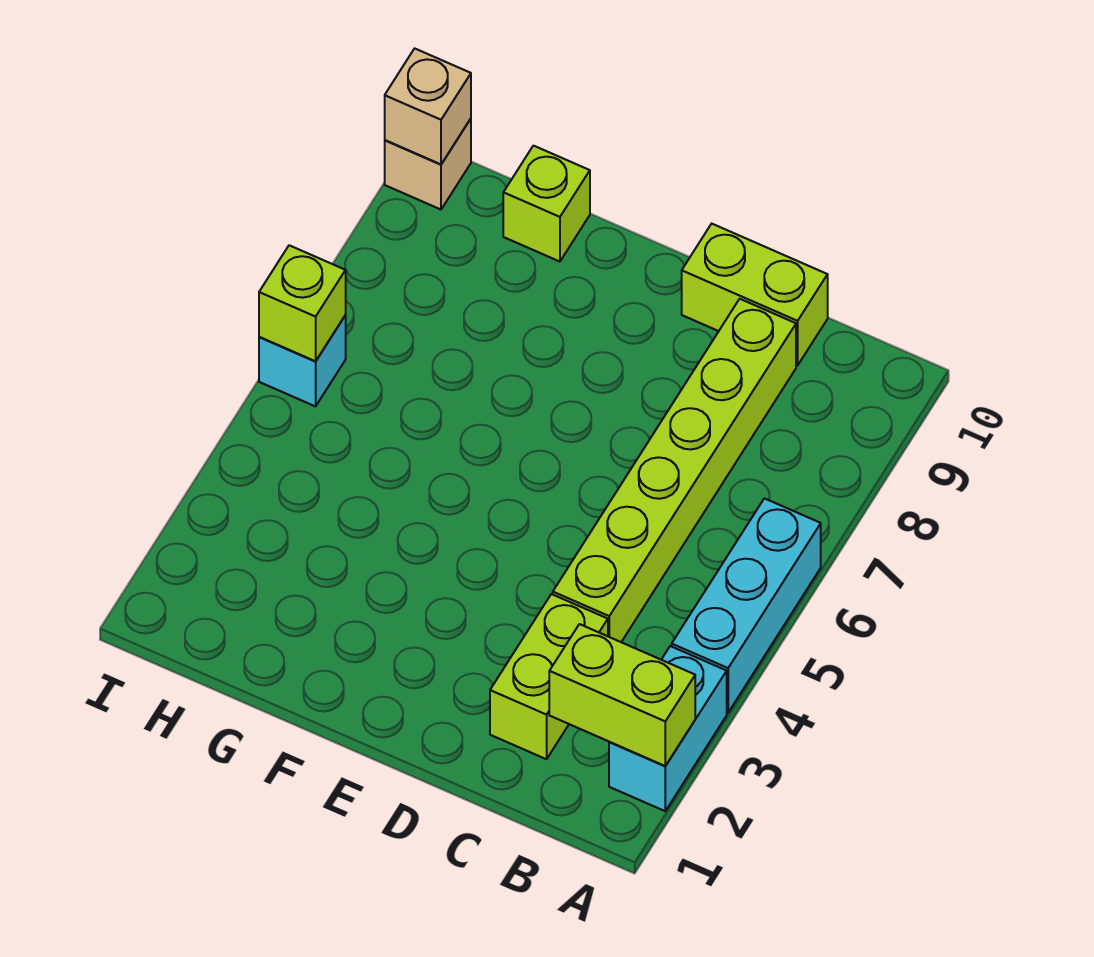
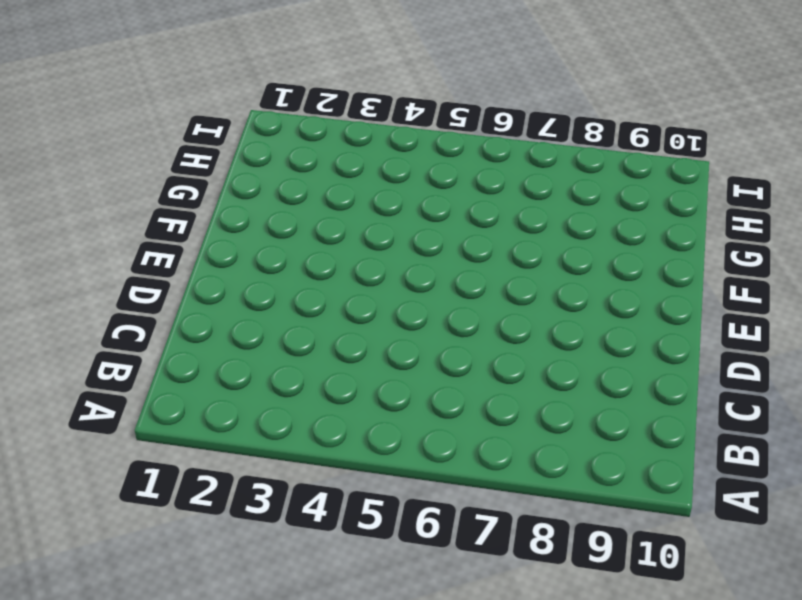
none -> cyan 1x2 brick [609,646,727,811]
none -> cyan 1x3 brick [672,498,821,713]

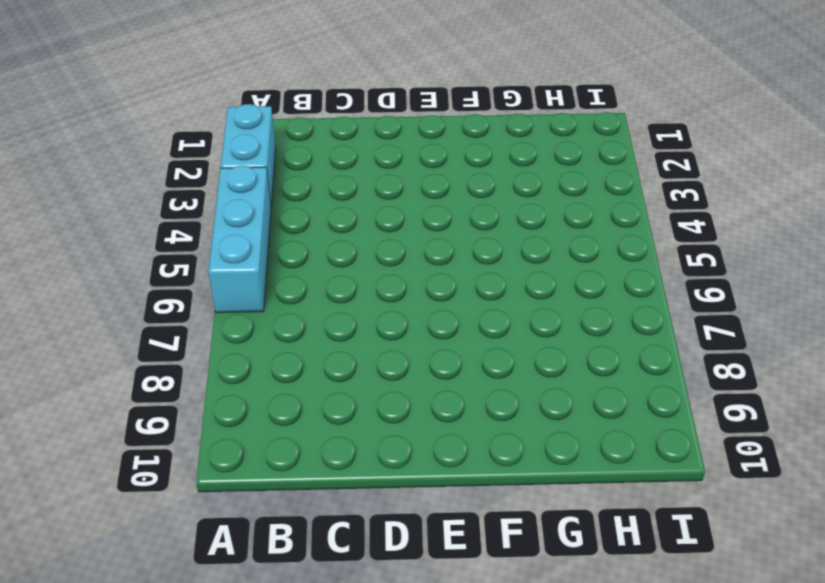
none -> lime 1x2 brick [490,594,608,759]
none -> lime 1x6 brick [553,299,796,642]

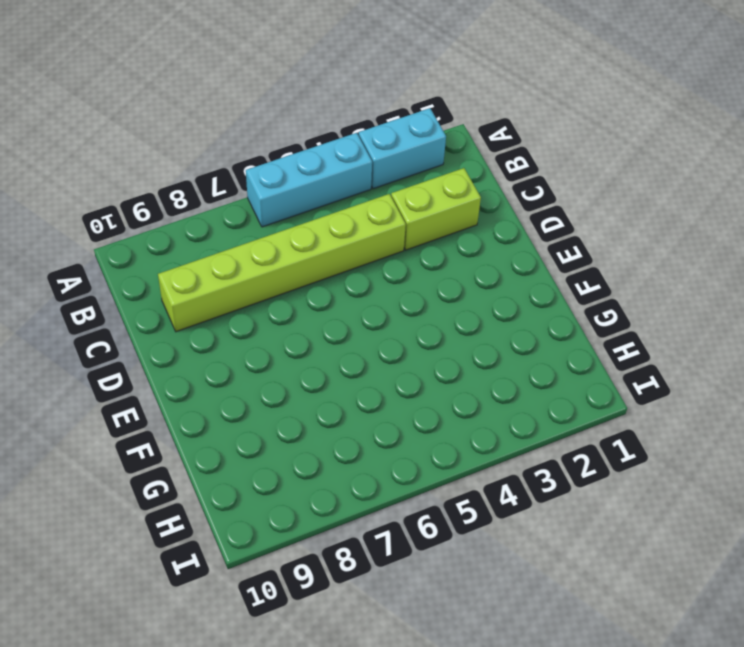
none -> lime 1x2 brick [682,224,828,366]
none -> lime 1x1 brick [503,146,590,262]

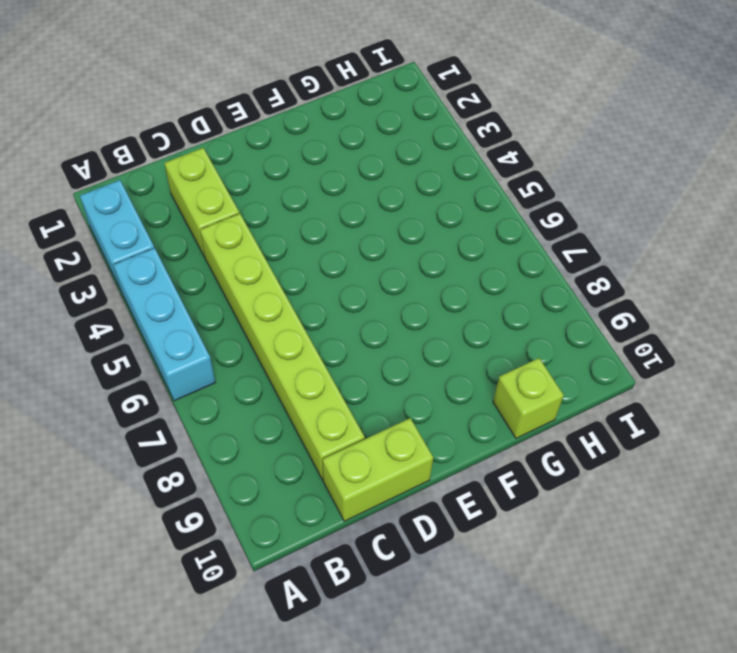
none -> cyan 1x1 brick [259,315,346,406]
none -> tan 1x1 brick [385,119,471,209]

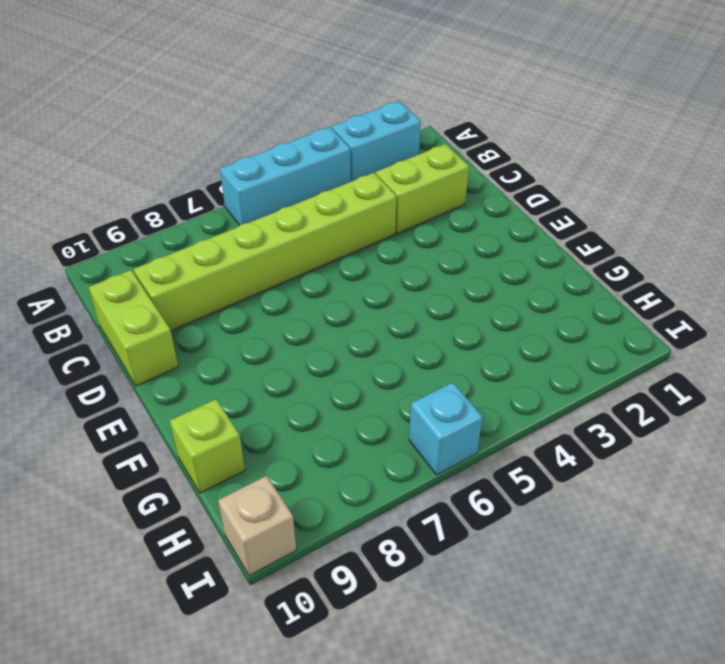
none -> lime 1x2 brick [549,624,695,766]
none -> lime 1x1 brick [259,245,346,361]

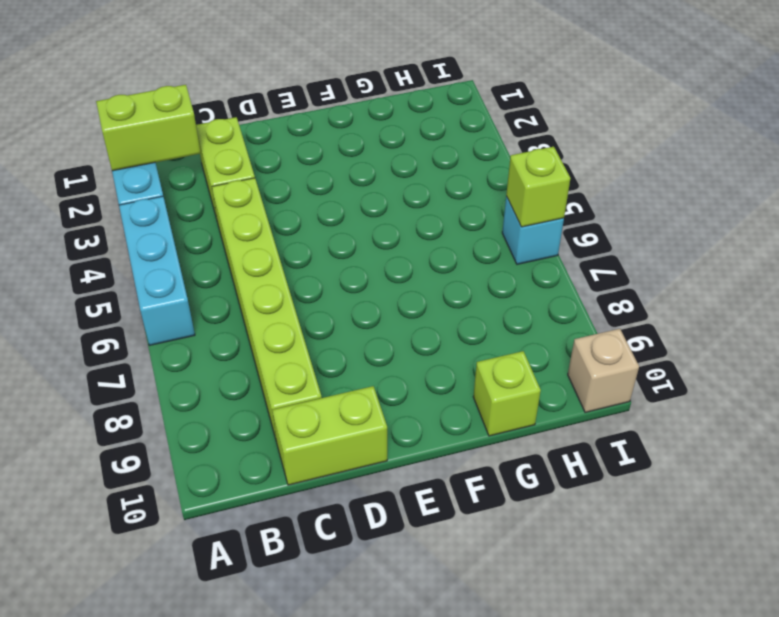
none -> tan 1x1 brick [385,48,471,164]

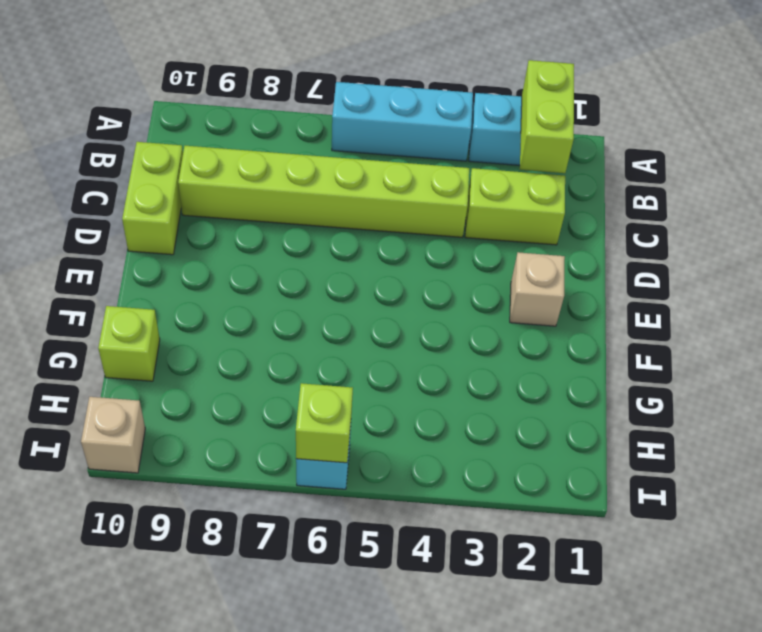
tan 1x1 brick [510,252,565,326] -> tan 1x1 brick moved to [385,48,471,164]

